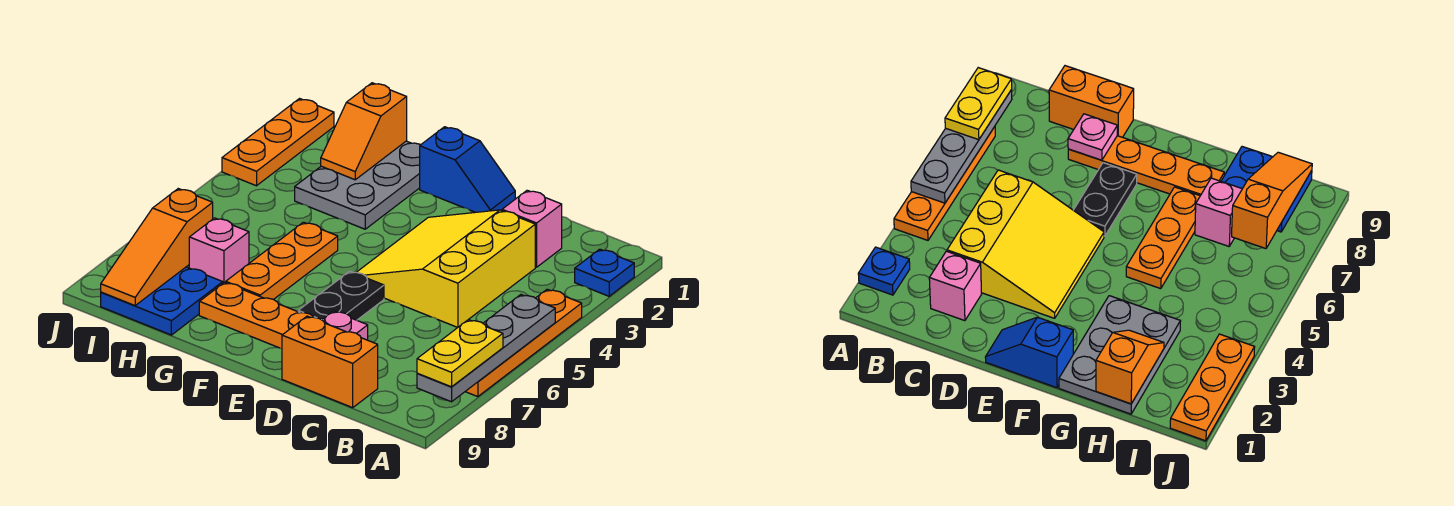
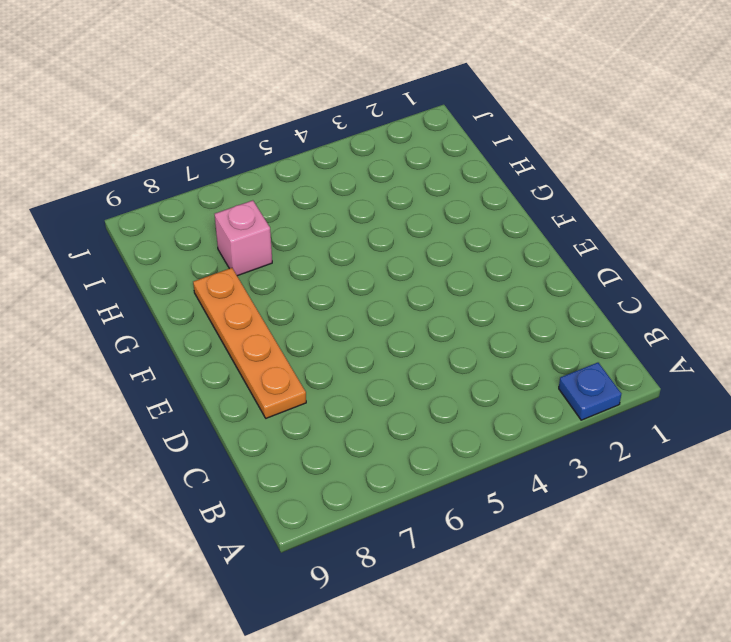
none -> orange 1x4 plate [465,289,582,397]
none -> pink 1x1 brick [502,190,562,267]
none -> yellow 3x3 slope [356,210,535,328]

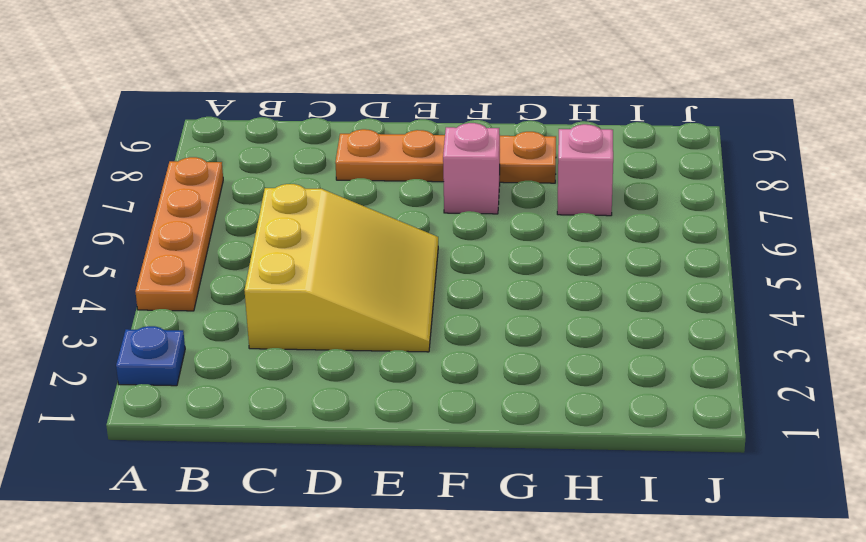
pink 1x1 brick [443,123,500,214] -> pink 1x1 brick moved to [502,190,562,267]
none -> orange 1x2 brick [282,316,378,408]
none -> blue 1x2 slope [420,127,515,212]
none -> black 1x2 plate [298,271,384,320]

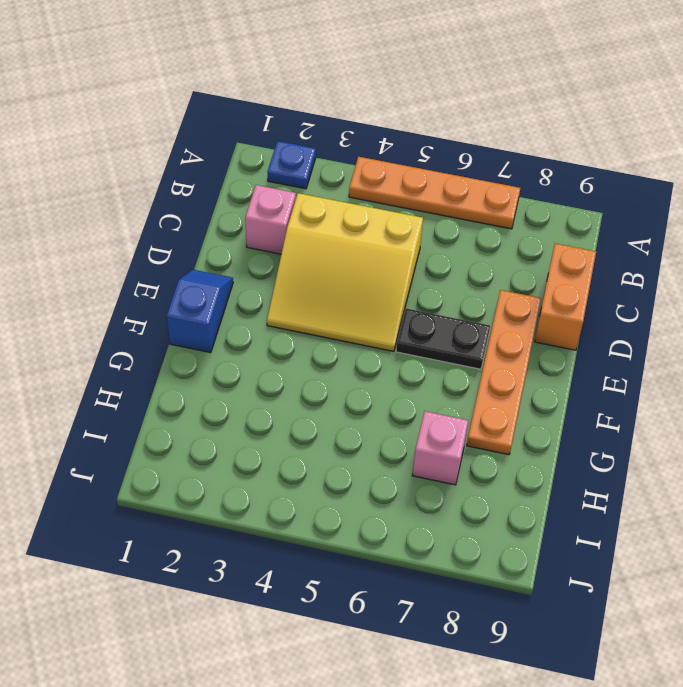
none -> grey 2x3 plate [295,141,421,229]
none -> orange 1x3 plate [226,222,338,299]
none -> blue 2x2 plate [101,267,223,335]

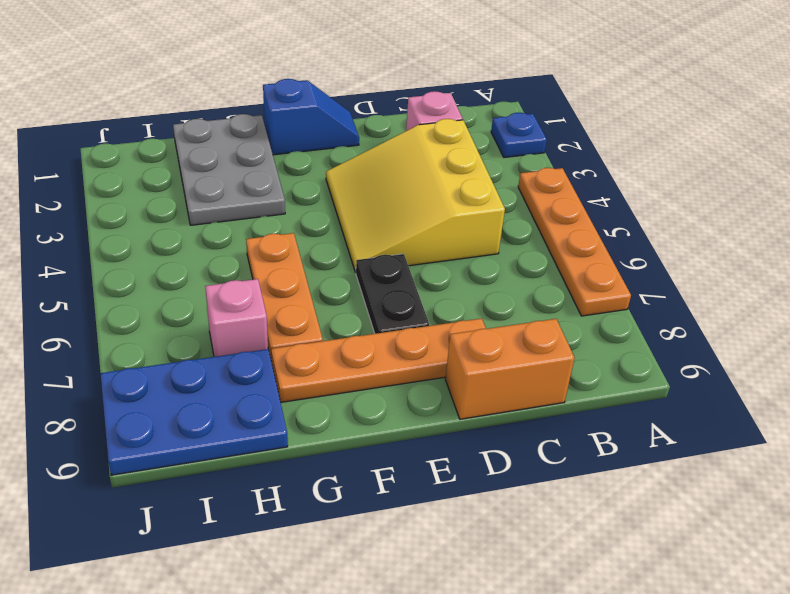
blue 2x3 plate [100,349,288,475] -> blue 2x2 plate [101,267,223,335]
none -> orange 1x3 plate [222,99,334,186]
none -> grey 1x4 plate [417,295,555,402]
none -> pink 1x1 plate [322,311,368,340]

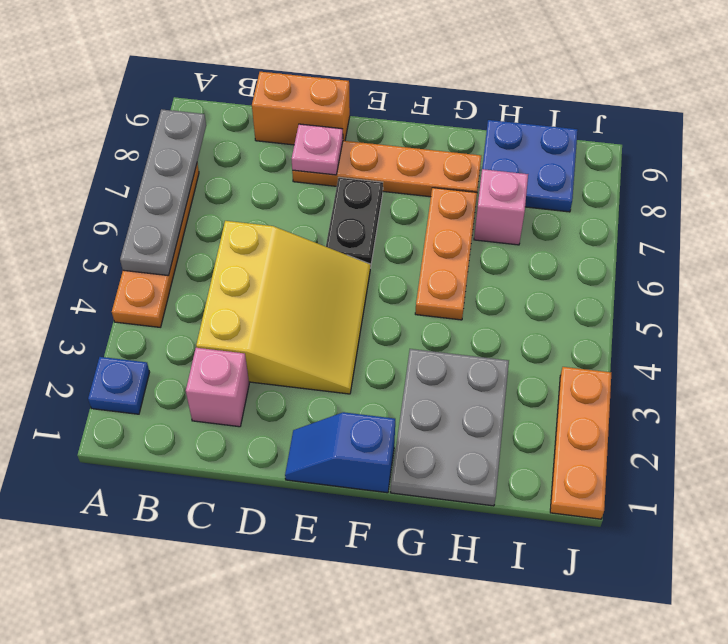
none -> orange 1x2 slope [321,83,407,180]
none -> orange 1x3 slope [101,189,213,305]
none -> yellow 1x2 plate [417,320,503,387]

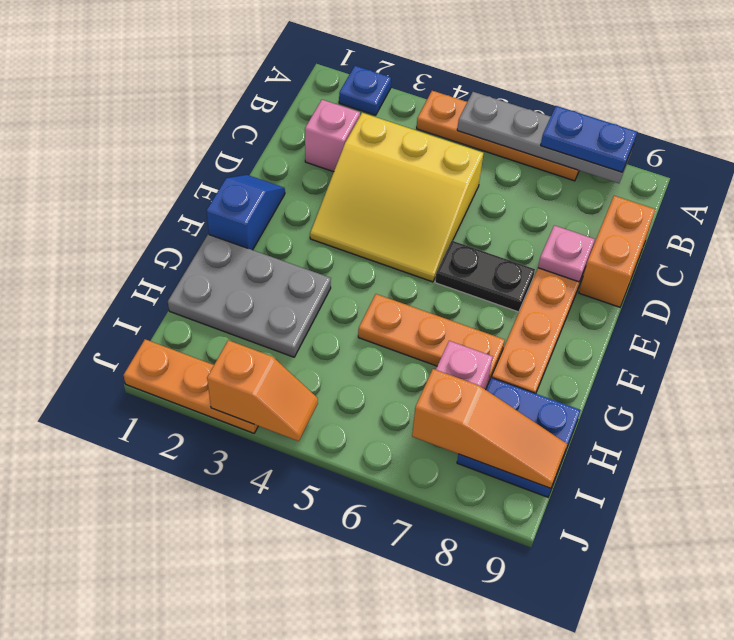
blue 1x2 plate [541,106,637,172] -> yellow 1x2 plate [417,320,503,387]
orange 1x2 slope [207,340,318,441] -> orange 1x2 slope moved to [321,83,407,180]

